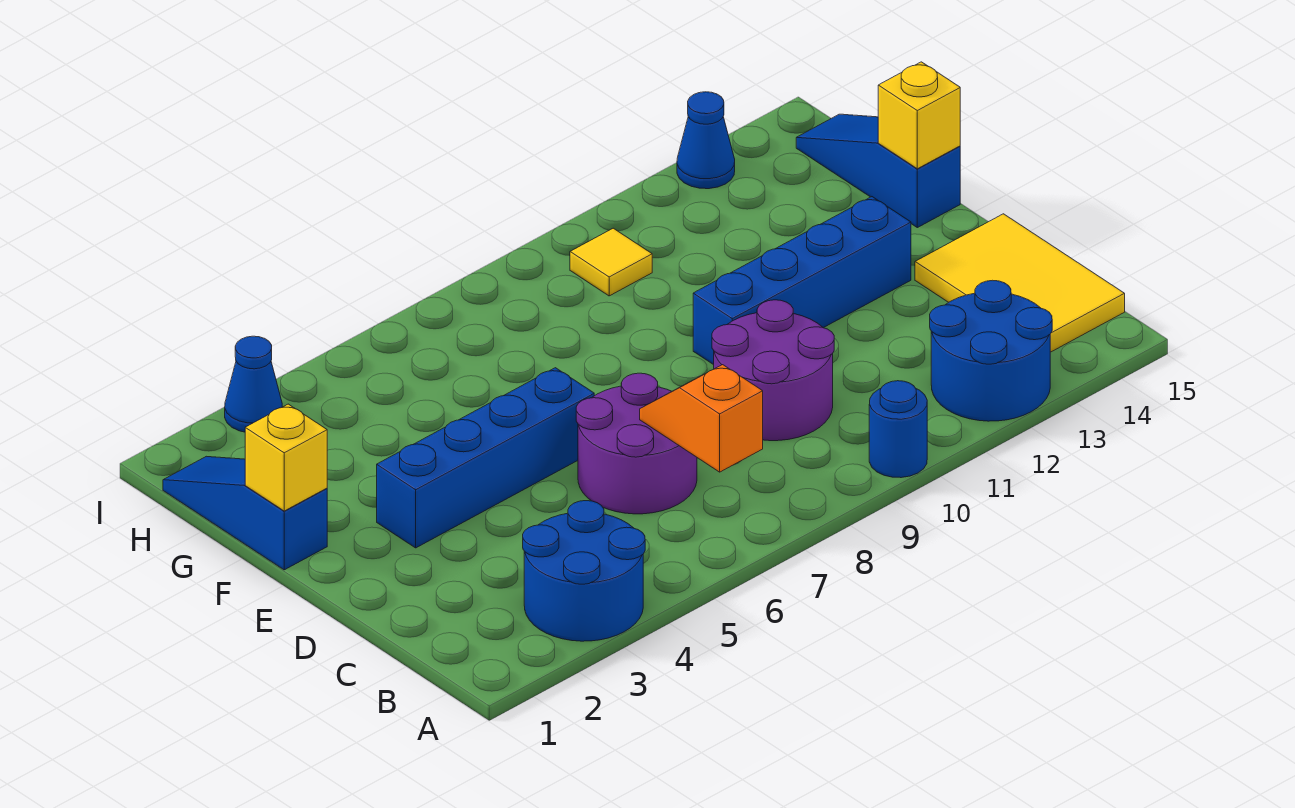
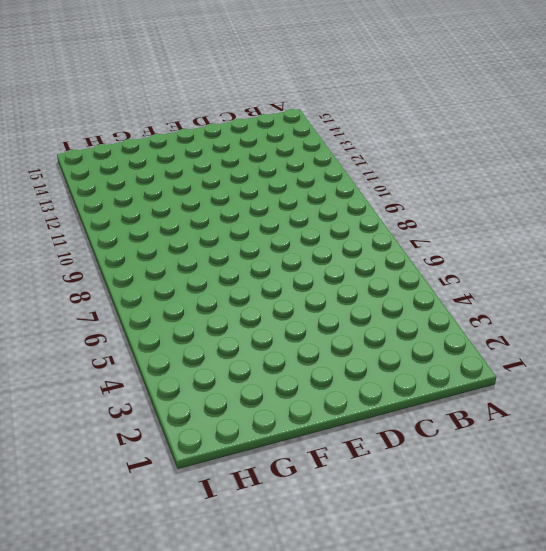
none -> blue 2x2 round brick [523,501,645,641]
none -> blue 1x1 round brick [869,381,927,478]
none -> blue 2x2 round brick [930,280,1052,421]

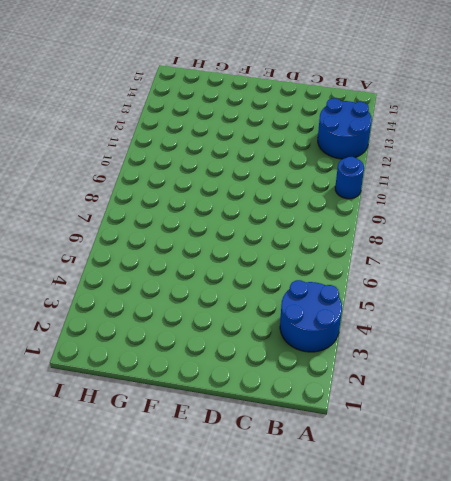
none -> yellow 2x3 tile [915,214,1125,352]
none -> purple 2x2 round brick [576,373,697,514]
none -> purple 2x2 round brick [712,300,834,441]

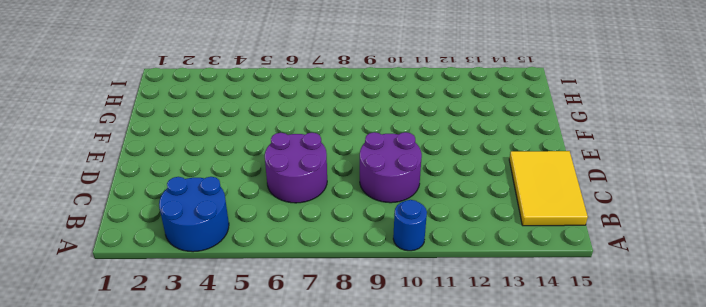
none -> blue 2x2 round brick [930,280,1052,421]
none -> blue 1x4 brick [377,368,594,548]
none -> blue 1x4 brick [693,197,911,365]

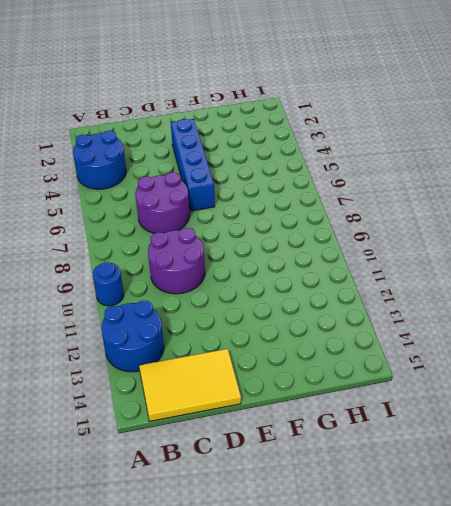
none -> blue 1x4 brick [693,197,911,365]
none -> blue 1x3 slope [163,456,327,570]
none -> blue 1x3 slope [796,114,960,228]

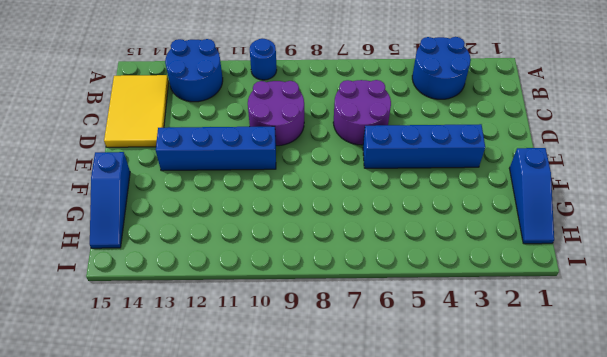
none -> yellow 1x1 tile [570,228,652,296]
none -> blue 1x1 cone [225,336,282,432]
none -> blue 1x1 cone [677,92,735,189]

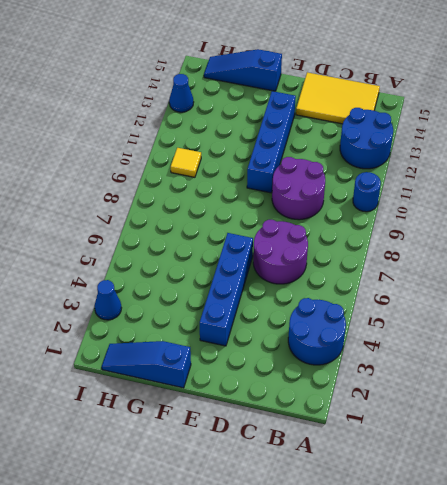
none -> orange 1x2 slope [640,365,763,472]
none -> yellow 1x1 brick [245,404,327,511]
none -> yellow 1x1 brick [878,62,960,169]

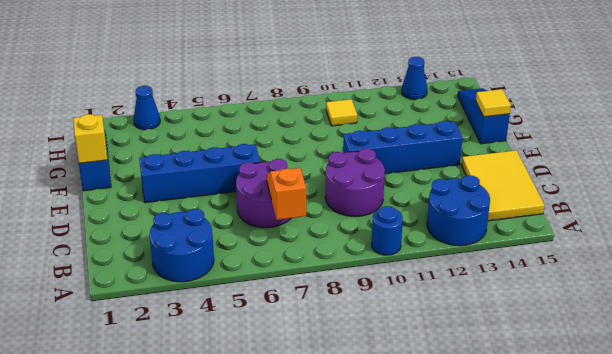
yellow 1x1 tile [476,89,511,117] -> yellow 1x1 brick [878,62,960,169]

